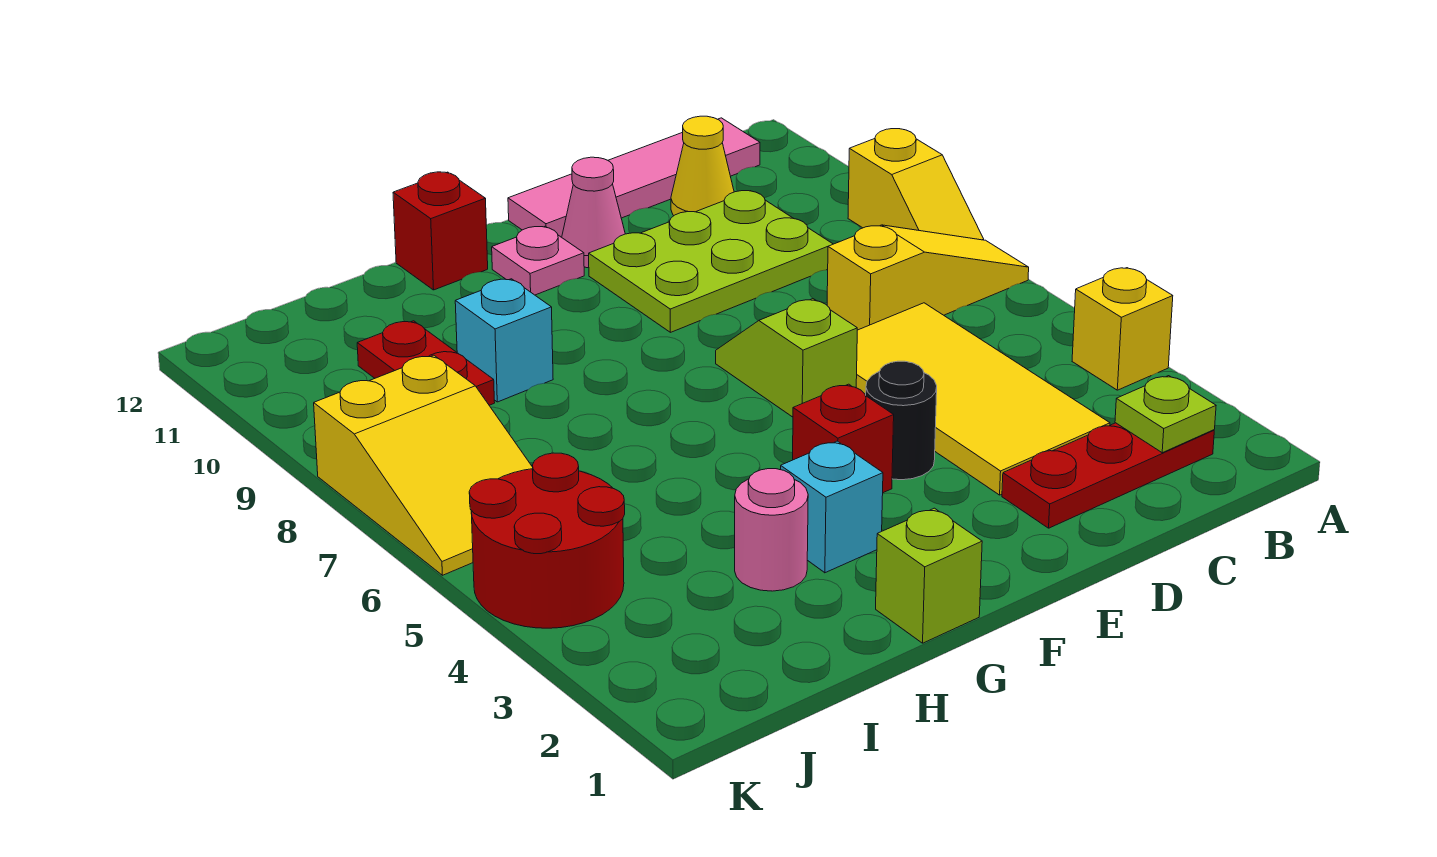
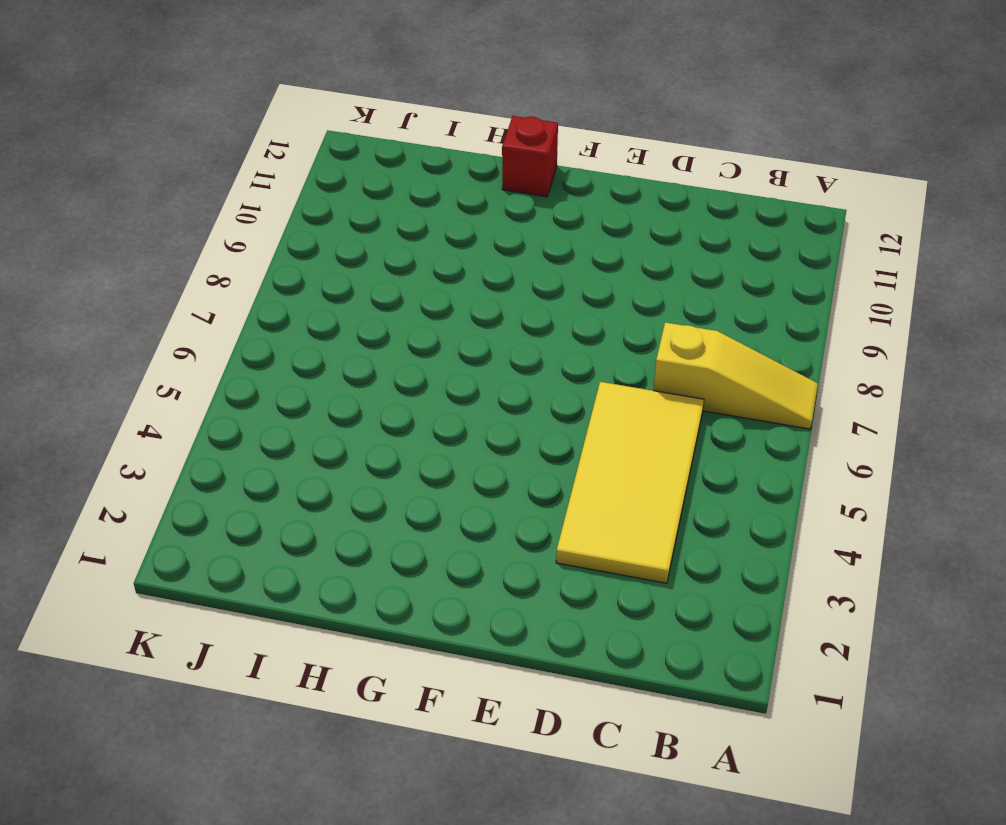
none -> yellow 1x1 brick [1072,268,1173,390]
none -> yellow 1x2 slope [848,129,984,240]
none -> red 1x3 plate [1002,423,1214,528]

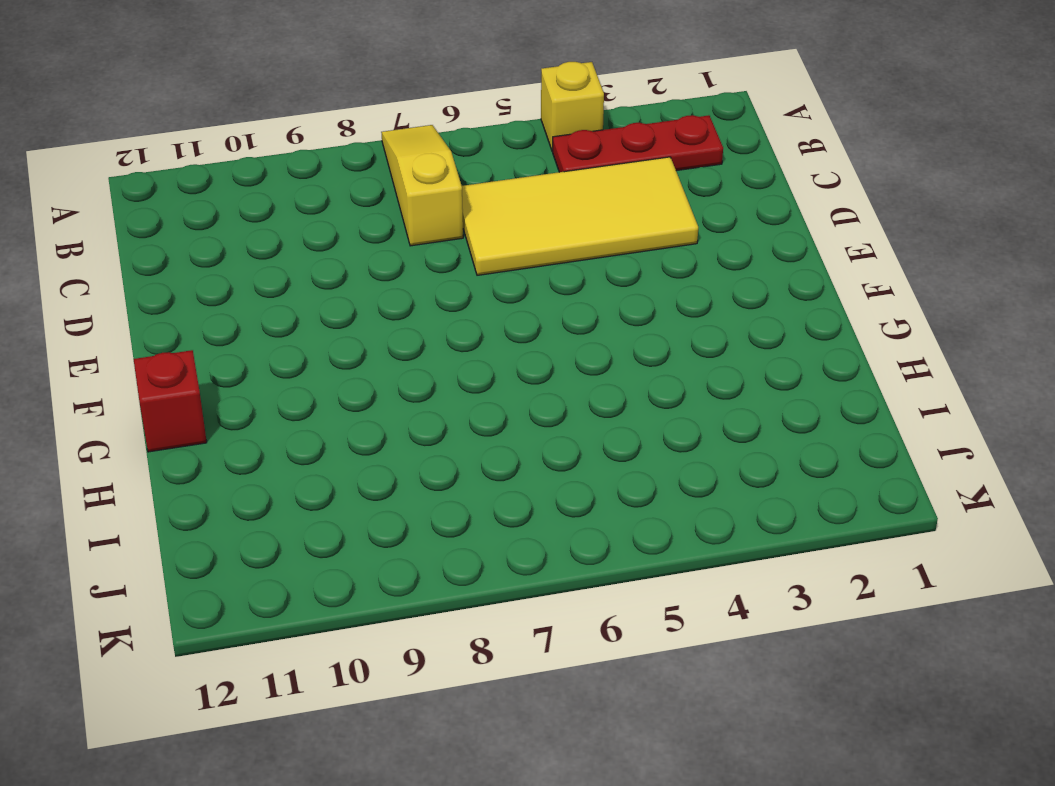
red 1x3 plate [553,115,723,172] -> red 1x3 plate turned to [1002,423,1214,528]
none -> yellow 1x2 slope [848,129,984,240]
none -> pink 1x4 tile [508,118,760,237]
none -> lime 2x3 plate [589,191,833,332]

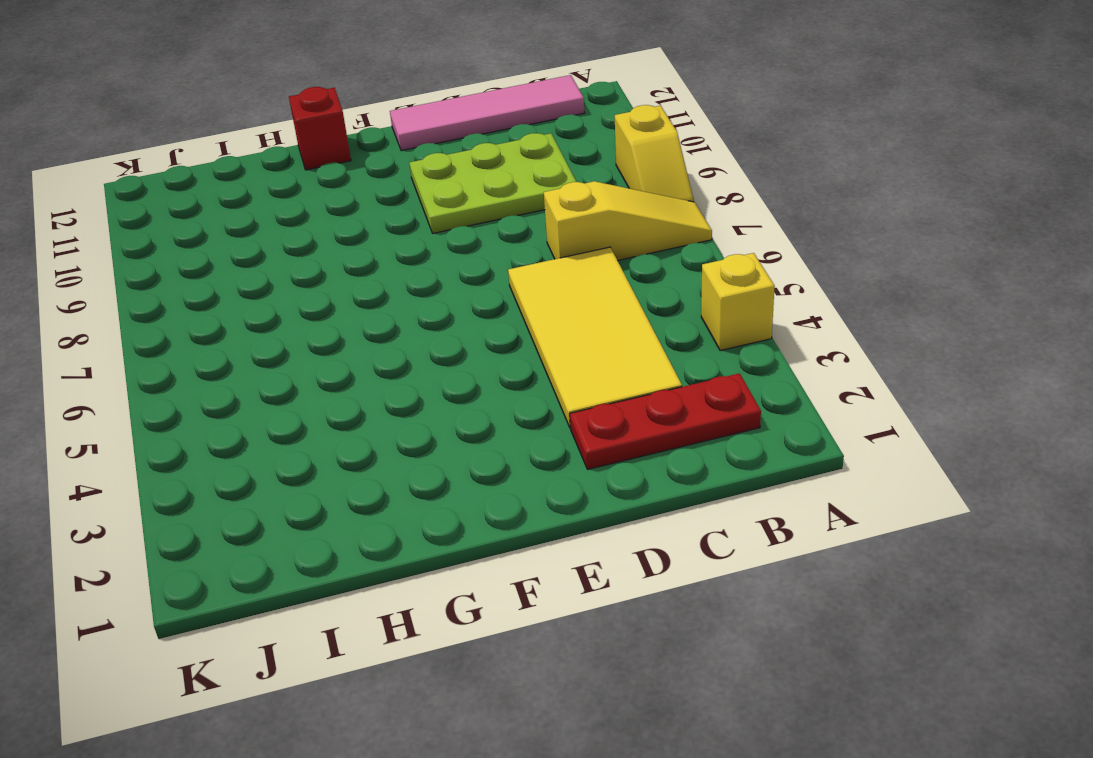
none -> yellow 1x1 cone [671,116,734,215]
none -> black 1x1 round brick [866,361,937,480]
none -> lime 1x2 slope [716,299,857,417]

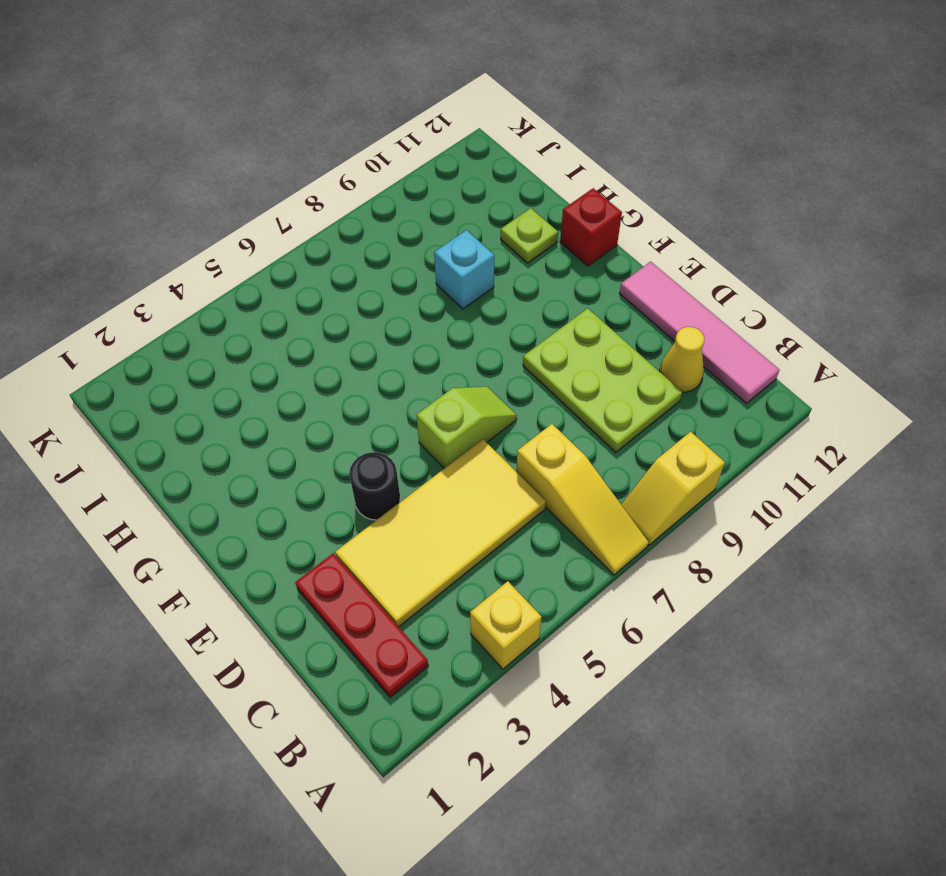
lime 1x1 plate [501,208,558,263] -> lime 1x1 plate moved to [1115,376,1216,453]
none -> pink 1x1 cone [562,157,625,268]
none -> red 1x1 brick [793,384,894,493]
none -> pink 1x1 plate [492,226,584,295]

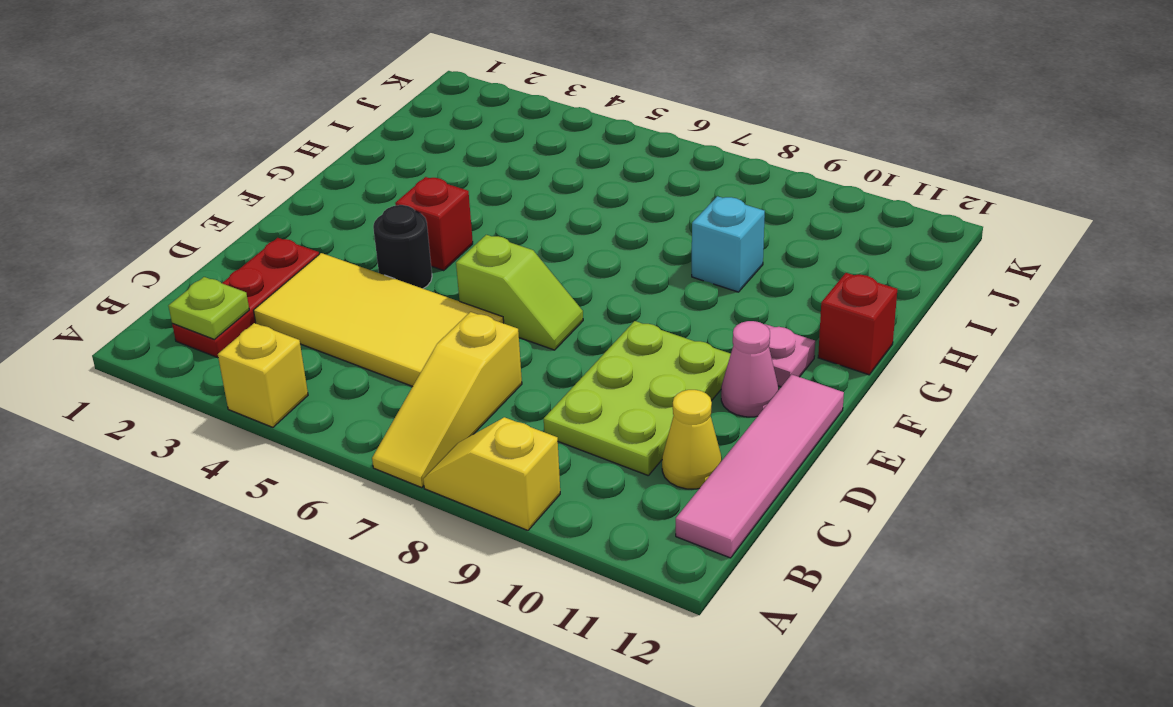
none -> lime 1x1 brick [876,508,982,643]
none -> cyan 1x1 brick [781,441,883,573]
none -> pink 1x1 round brick [735,469,808,591]

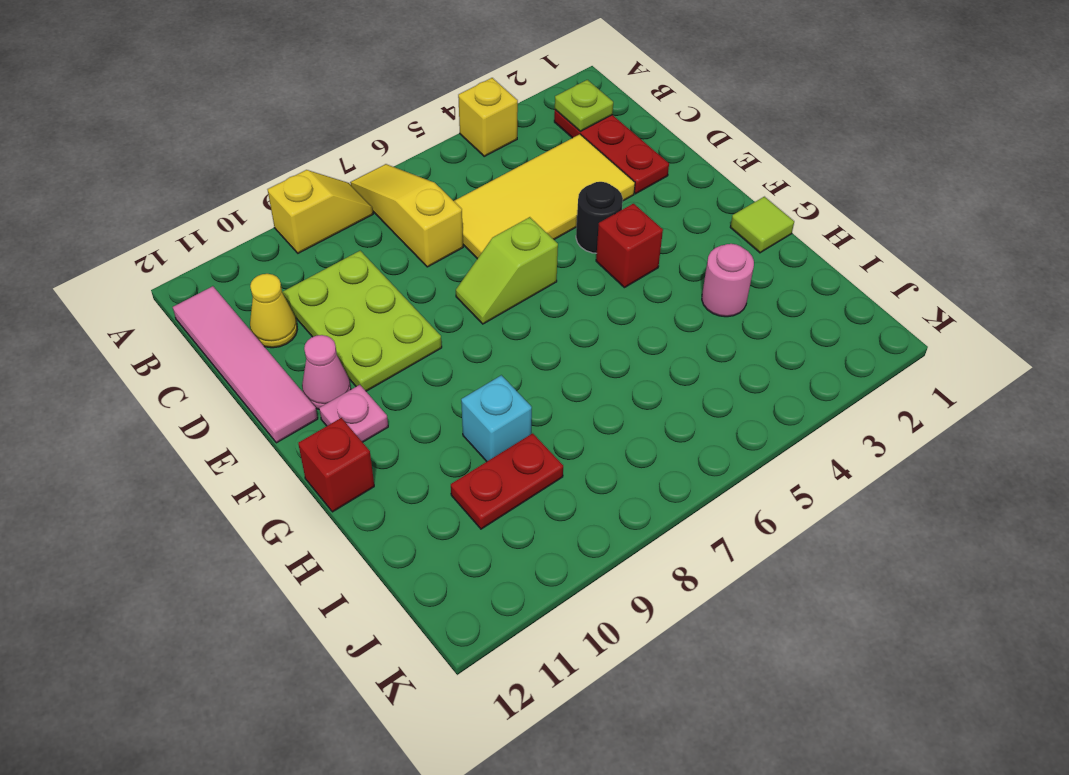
lime 1x1 tile [730,197,794,253] -> lime 1x1 brick [876,508,982,643]
none -> cyan 1x1 brick [781,441,883,573]
none -> red 2x2 round brick [469,453,625,628]
none -> yellow 2x3 slope [314,355,533,575]

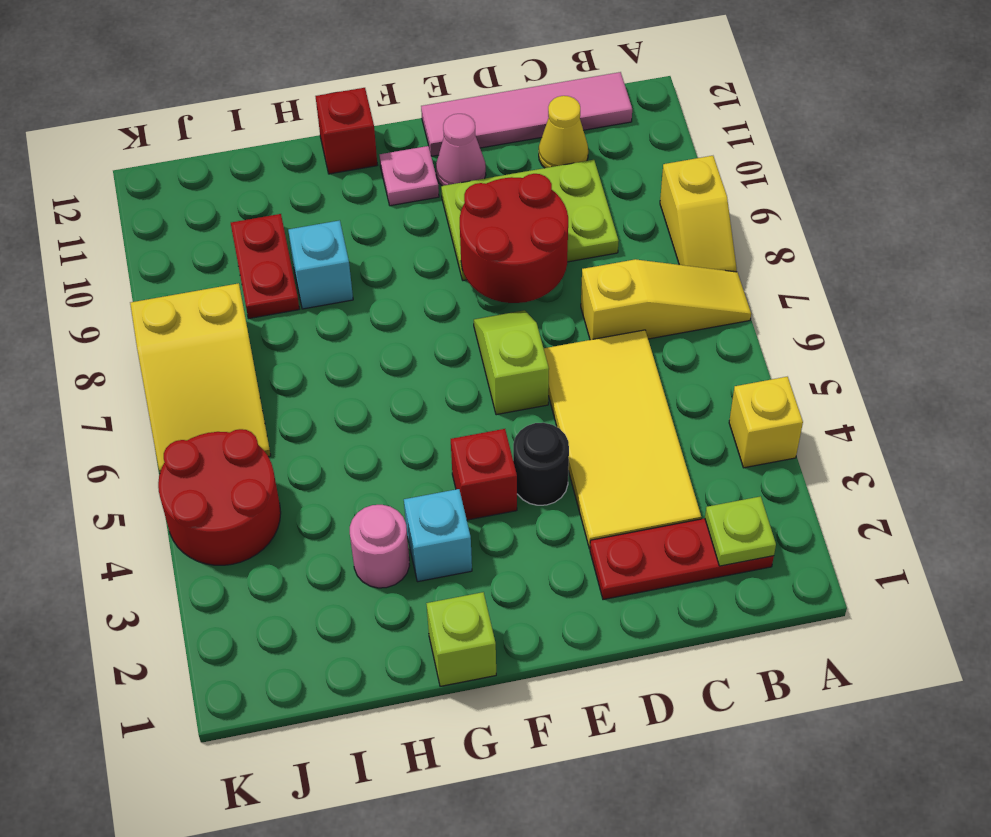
red 2x2 round brick [460,174,568,303] -> none

